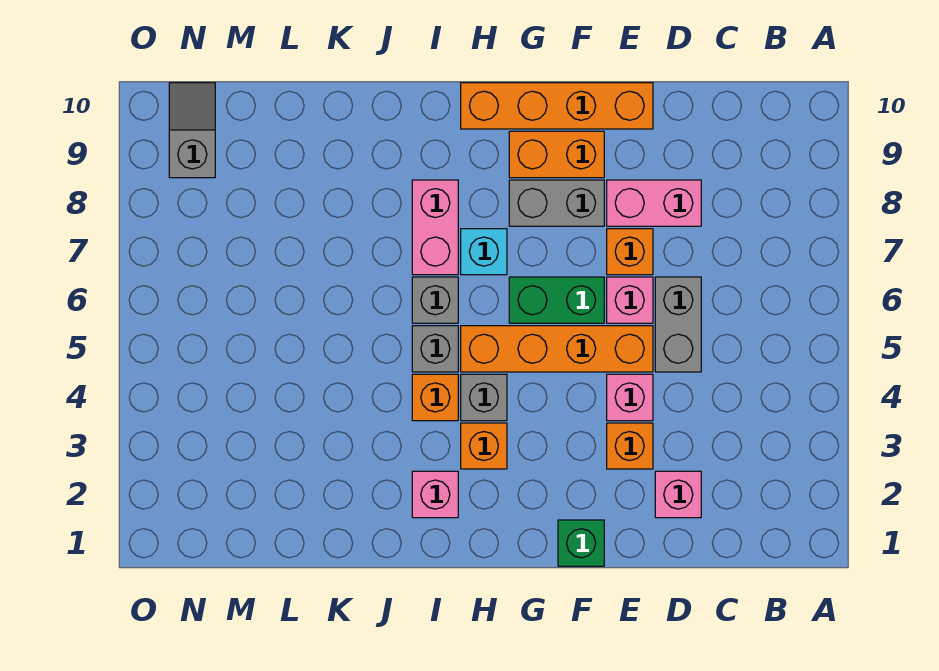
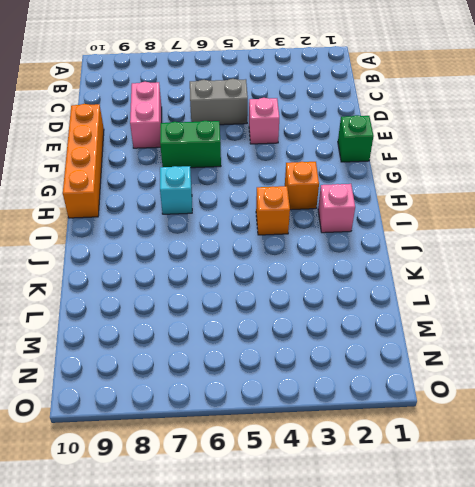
green 1x2 brick [160,121,221,168] -> green 1x2 brick turned to [509,277,604,323]
none -> pink 1x1 brick [655,471,701,518]
none -> orange 1x1 brick [607,423,653,469]
none -> orange 1x4 brick [461,326,653,372]

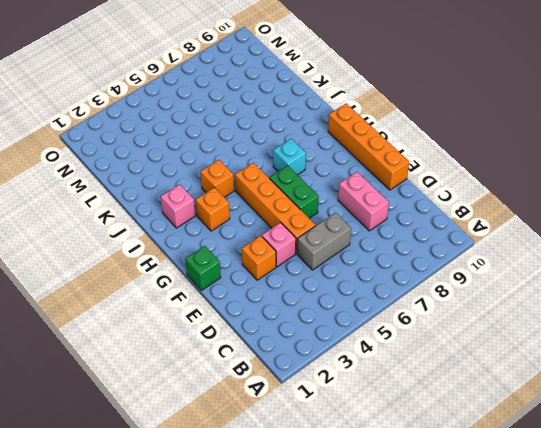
none -> pink 1x1 brick [655,471,701,518]
none -> pink 1x1 brick [607,277,653,323]
none -> orange 1x1 brick [607,229,653,275]

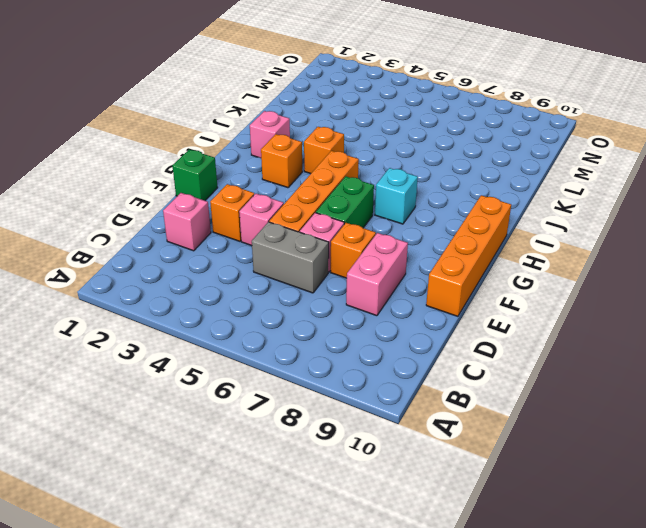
none -> grey 1x2 brick [509,180,604,226]
none -> orange 1x2 brick [509,131,604,178]
none -> grey 1x1 brick [461,374,507,421]

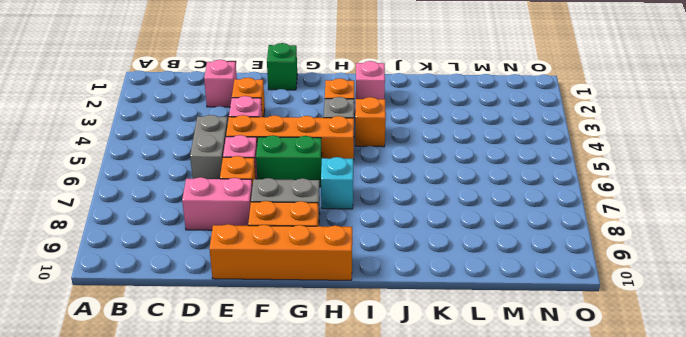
none -> grey 1x1 brick [412,326,458,372]
none -> grey 1x1 brick [412,277,458,323]
none -> pink 1x2 brick [412,180,458,275]

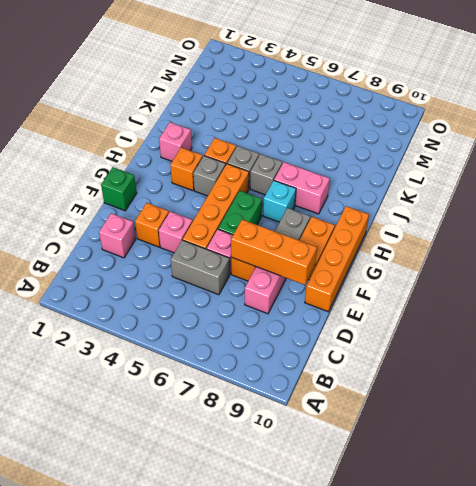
orange 1x3 brick [231,219,317,285] -> none
none -> grey 1x2 slope [169,83,215,178]

